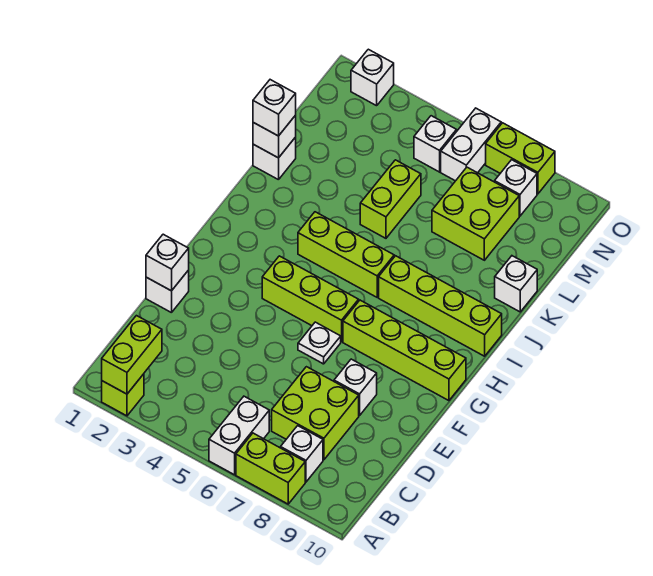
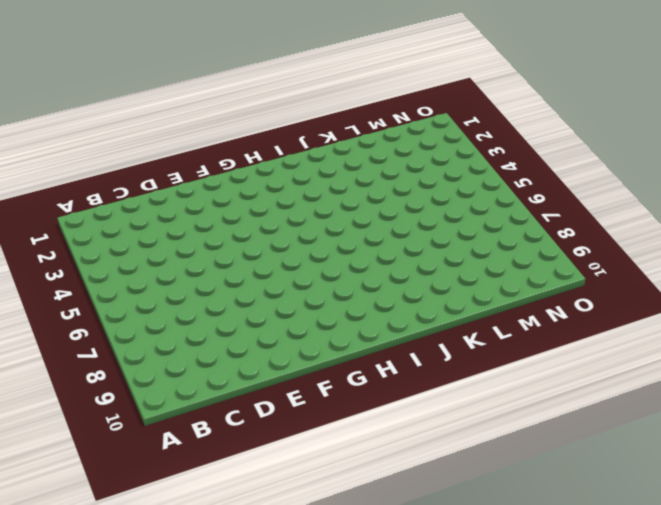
none -> lime 1x1 brick [102,374,144,416]
none -> white 1x2 brick [209,396,269,475]
none -> lime 1x2 brick [236,433,305,504]

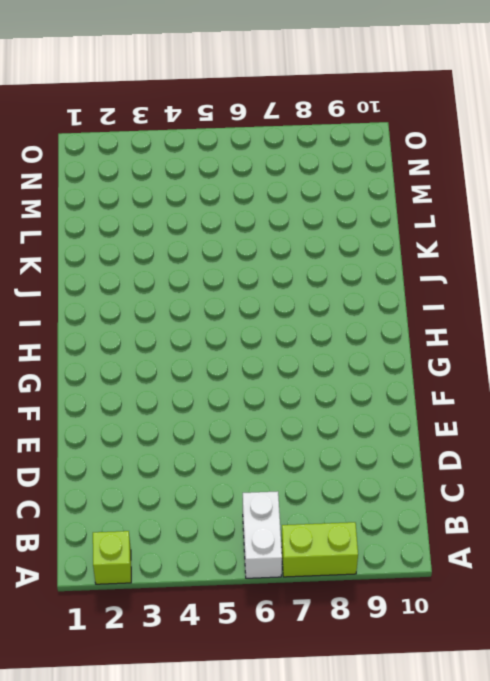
none -> white 1x1 brick [281,426,323,482]
none -> lime 2x2 brick [272,367,359,460]
none -> white 1x1 brick [146,270,189,313]

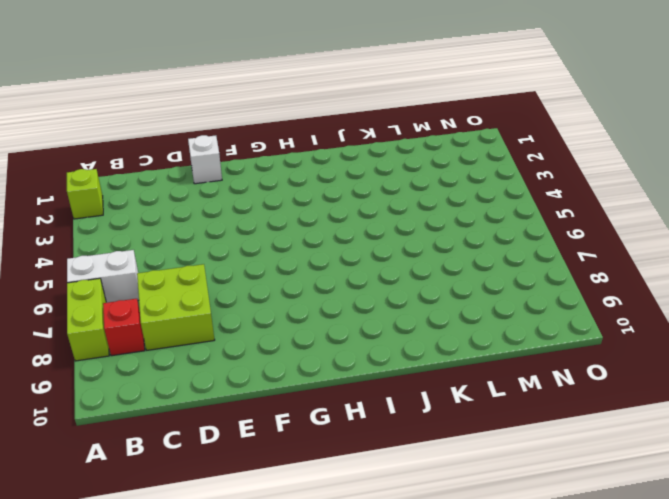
red 1x1 brick [103,299,145,356] -> white 1x1 brick [281,426,323,482]
none -> white 1x1 brick [334,359,377,415]
none -> white 1x1 plate [298,322,341,364]
none -> lime 1x3 brick [262,256,359,342]

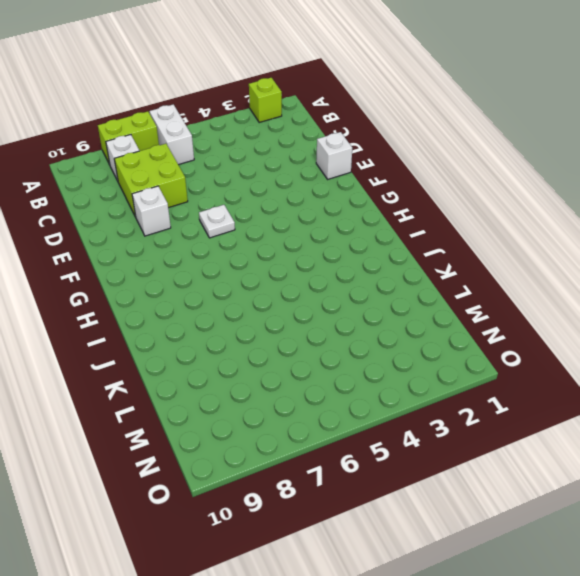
none -> lime 1x3 brick [262,256,359,342]
none -> lime 1x4 brick [343,300,466,401]
none -> lime 1x3 brick [298,212,394,297]

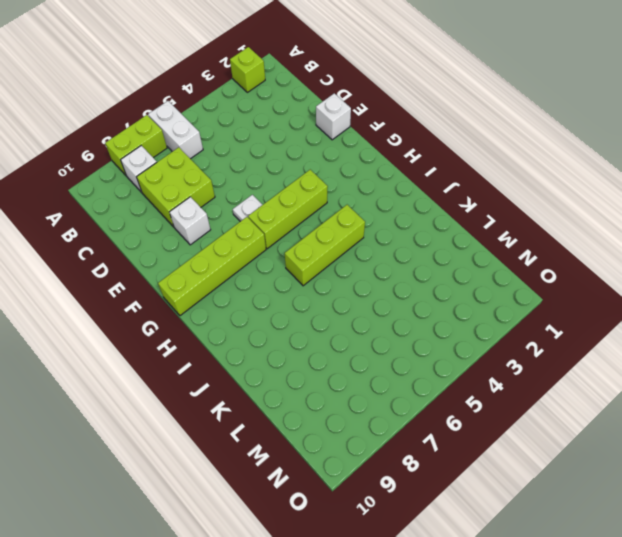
none -> lime 1x4 brick [379,256,502,356]
none -> white 1x1 brick [253,137,296,180]
none -> lime 1x2 brick [360,160,421,238]

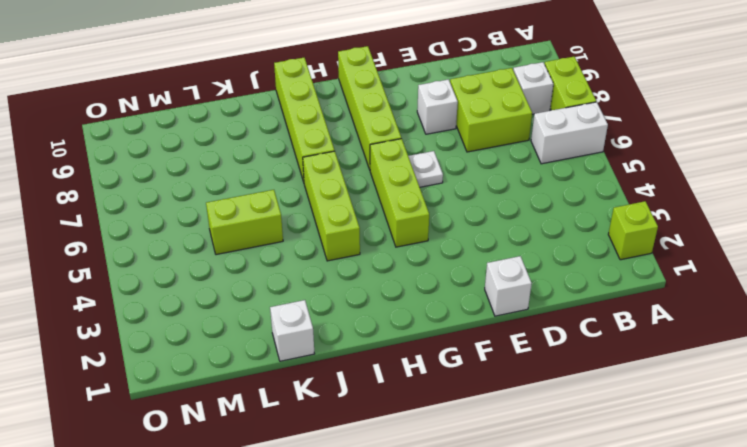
none -> white 1x1 brick [495,256,537,312]
none -> lime 2x2 brick [432,167,519,260]
none -> white 1x1 brick [414,116,457,172]

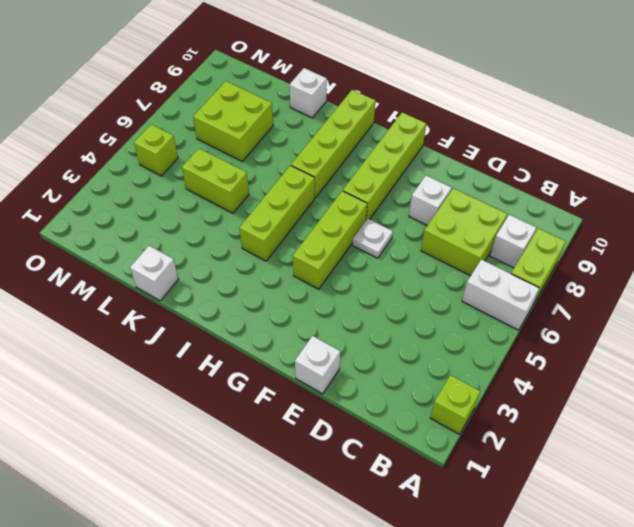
lime 1x1 brick [134,124,178,176] -> white 1x1 brick [414,116,457,172]
none -> white 1x2 brick [441,108,501,181]
none -> white 1x1 brick [495,160,537,216]
none -> white 1x1 brick [351,49,394,106]

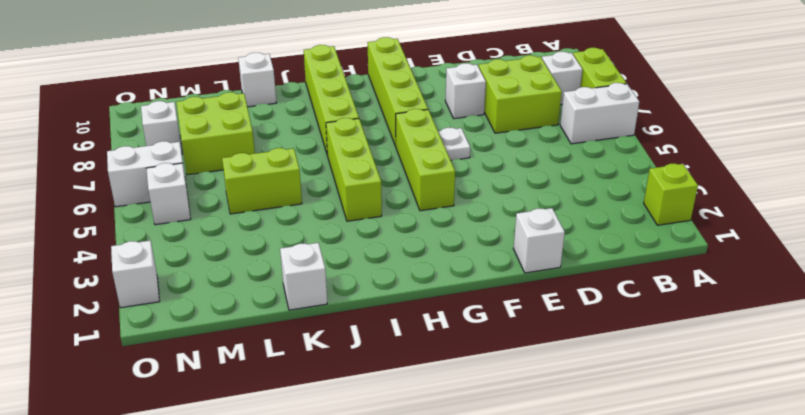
none -> lime 1x2 brick [486,123,555,194]
none -> lime 1x2 brick [102,316,162,394]
none -> white 1x1 brick [146,234,189,291]

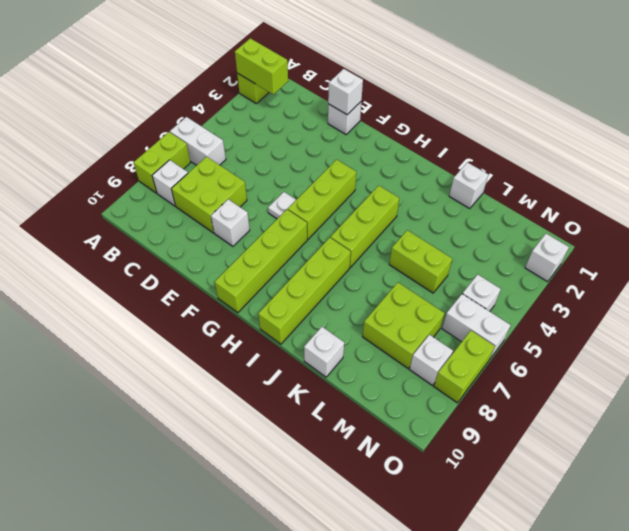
none -> white 1x1 brick [253,116,296,158]
none -> white 1x1 brick [253,80,296,136]

